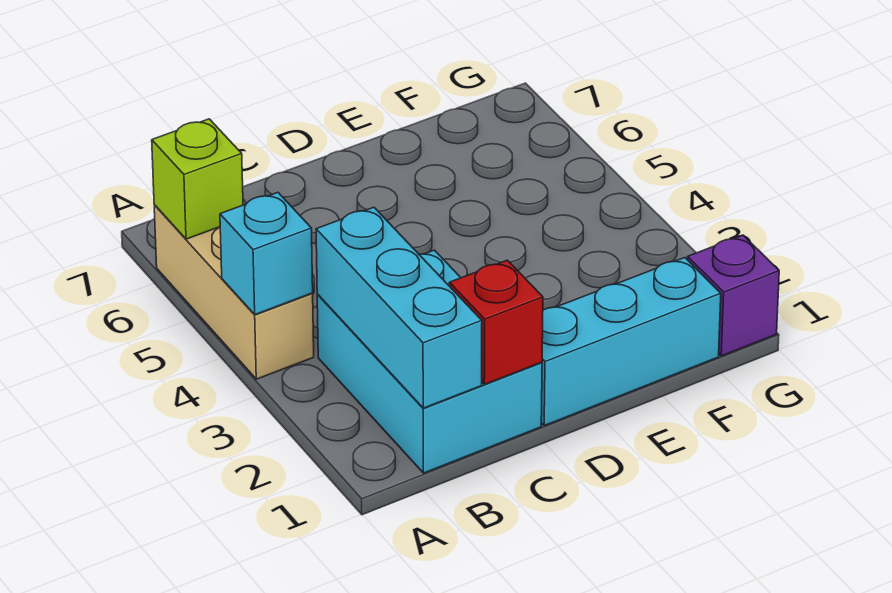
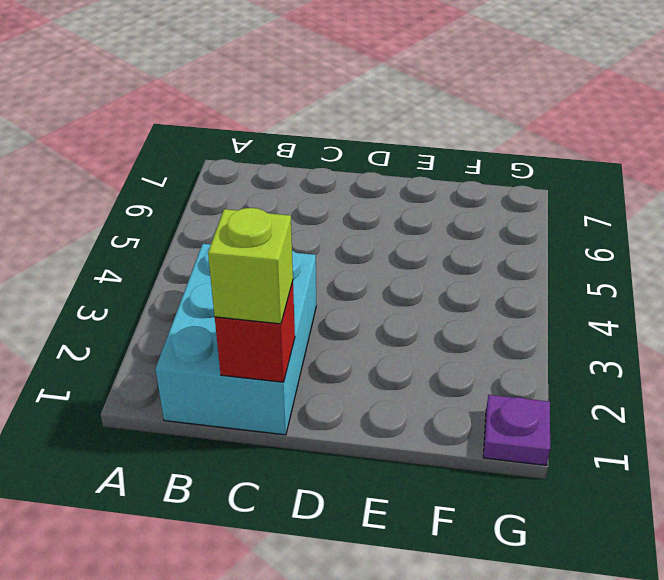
lime 1x1 brick [208,208,293,324] -> lime 1x1 brick moved to [152,119,243,239]
purple 1x1 plate [483,395,550,465] -> purple 1x1 brick [688,235,779,356]
none -> tan 1x3 brick [154,205,314,379]
none -> cyan 1x3 brick [541,258,721,426]

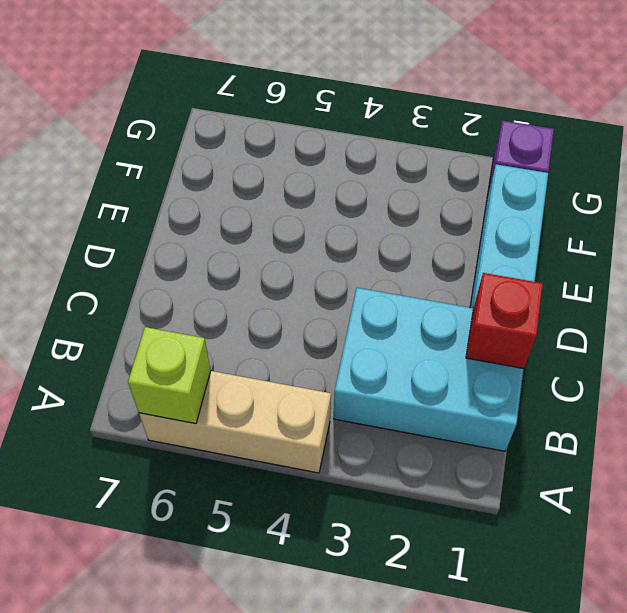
none -> cyan 1x1 brick [220,192,313,315]
none -> cyan 1x3 brick [316,207,482,408]

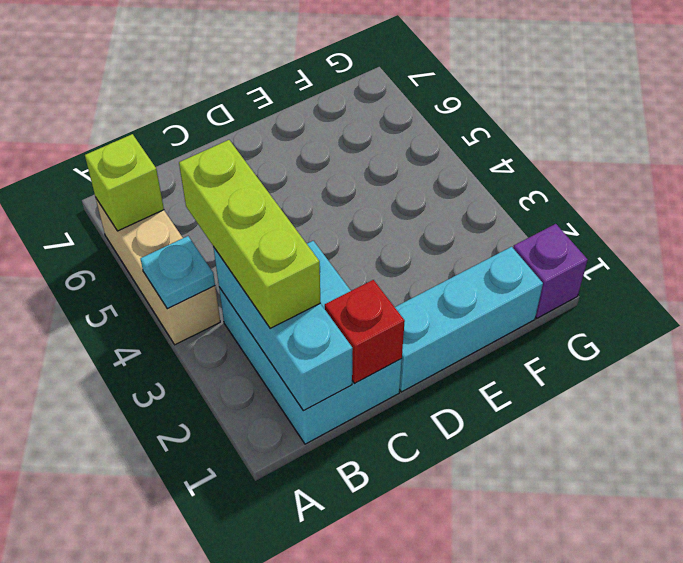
cyan 1x1 plate [140,236,215,309] -> cyan 1x1 brick [220,192,313,315]
lime 1x3 brick [179,140,321,328] -> none

